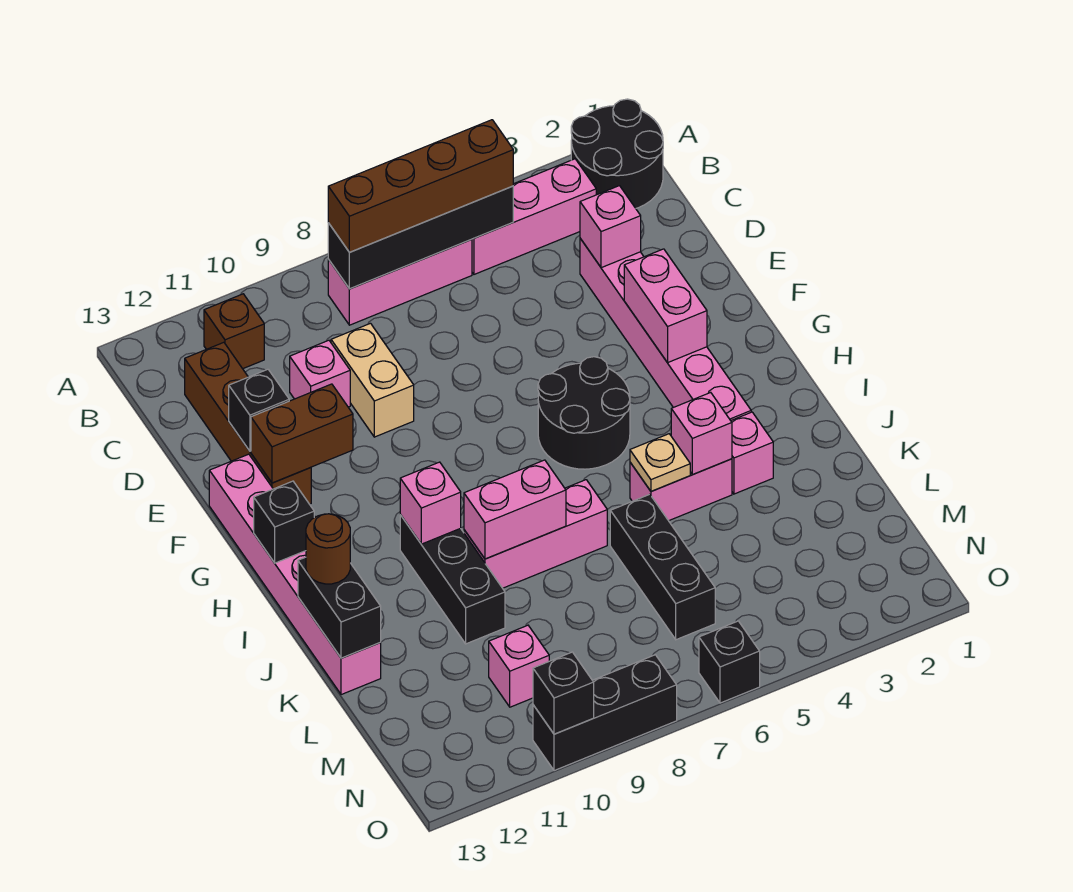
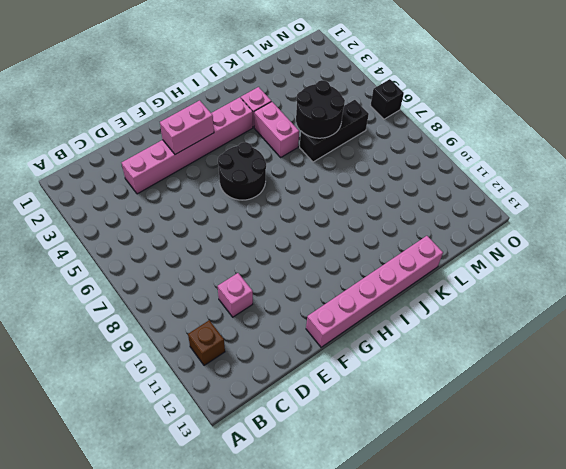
black 2x2 round brick [296,80,345,138] -> black 2x2 round brick moved to [571,99,663,208]
none -> pink 1x3 brick [472,159,596,274]
none -> pink 1x3 brick [328,239,472,325]
none -> brown 1x4 brick [185,342,311,504]
none -> tan 1x2 brick [331,323,414,437]

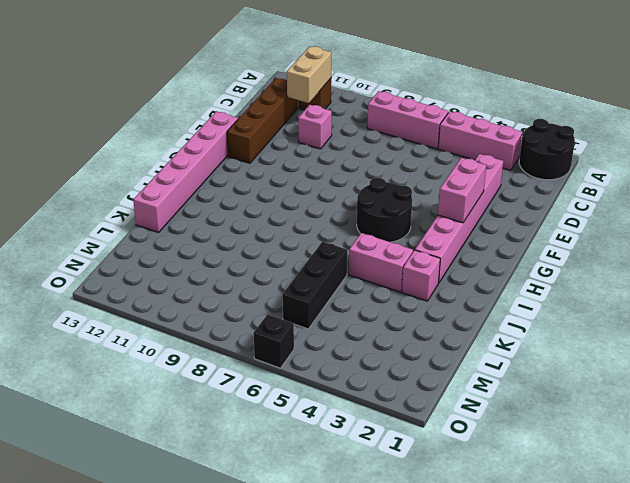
tan 1x2 brick [287,46,331,103] -> tan 1x2 brick moved to [331,323,414,437]
none -> black 1x3 brick [400,515,505,644]
none -> pink 1x3 brick [464,480,607,588]
none -> pink 1x1 brick [489,625,549,707]
none -> black 1x3 brick [533,655,677,771]

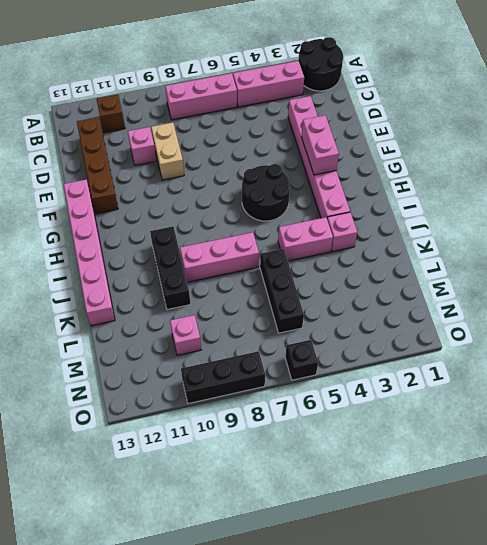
none -> black 1x4 brick [328,186,513,289]
none -> pink 1x1 brick [580,186,641,268]
none -> black 1x1 brick [229,369,289,451]
none -> brown 1x2 brick [251,384,353,483]

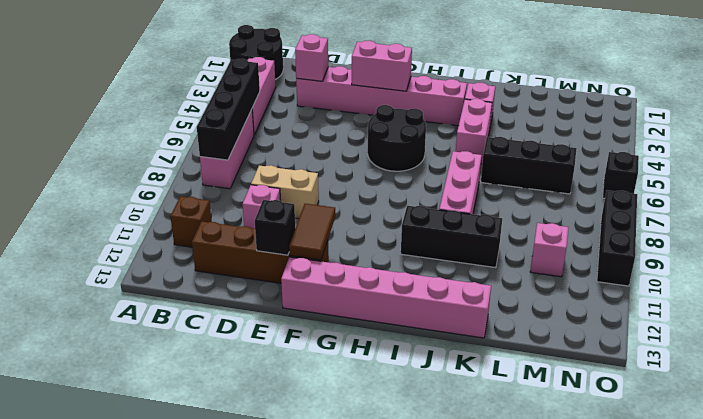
brown 1x2 tile [289,204,335,260] -> brown 1x2 brick [251,384,353,483]
none -> black 1x1 brick [254,481,314,563]
none -> pink 1x1 brick [400,462,461,544]
none -> pink 1x1 brick [671,392,732,474]
none -> tan 1x1 plate [630,434,690,491]

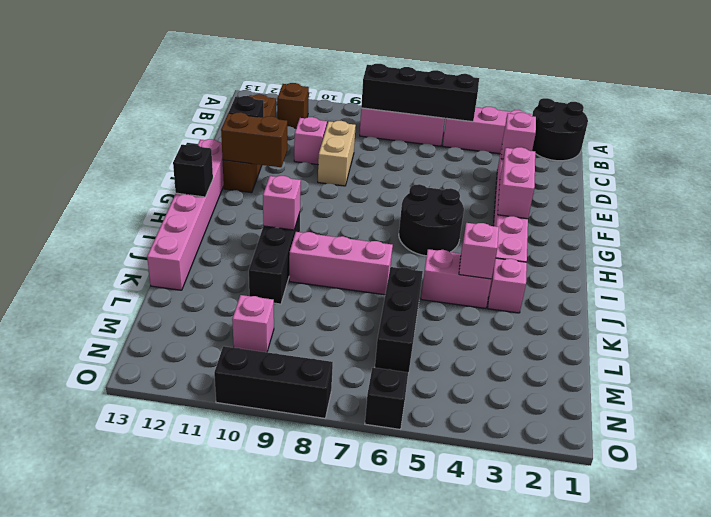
none -> tan 1x1 plate [630,434,690,491]
none -> pink 1x2 brick [464,460,566,559]
none -> black 1x2 brick [298,557,381,658]
none -> black 1x1 brick [533,652,594,734]

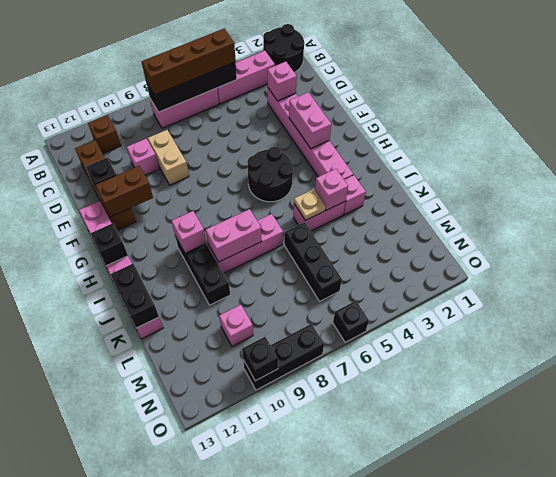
none -> brown 1x1 round brick [306,514,350,584]

